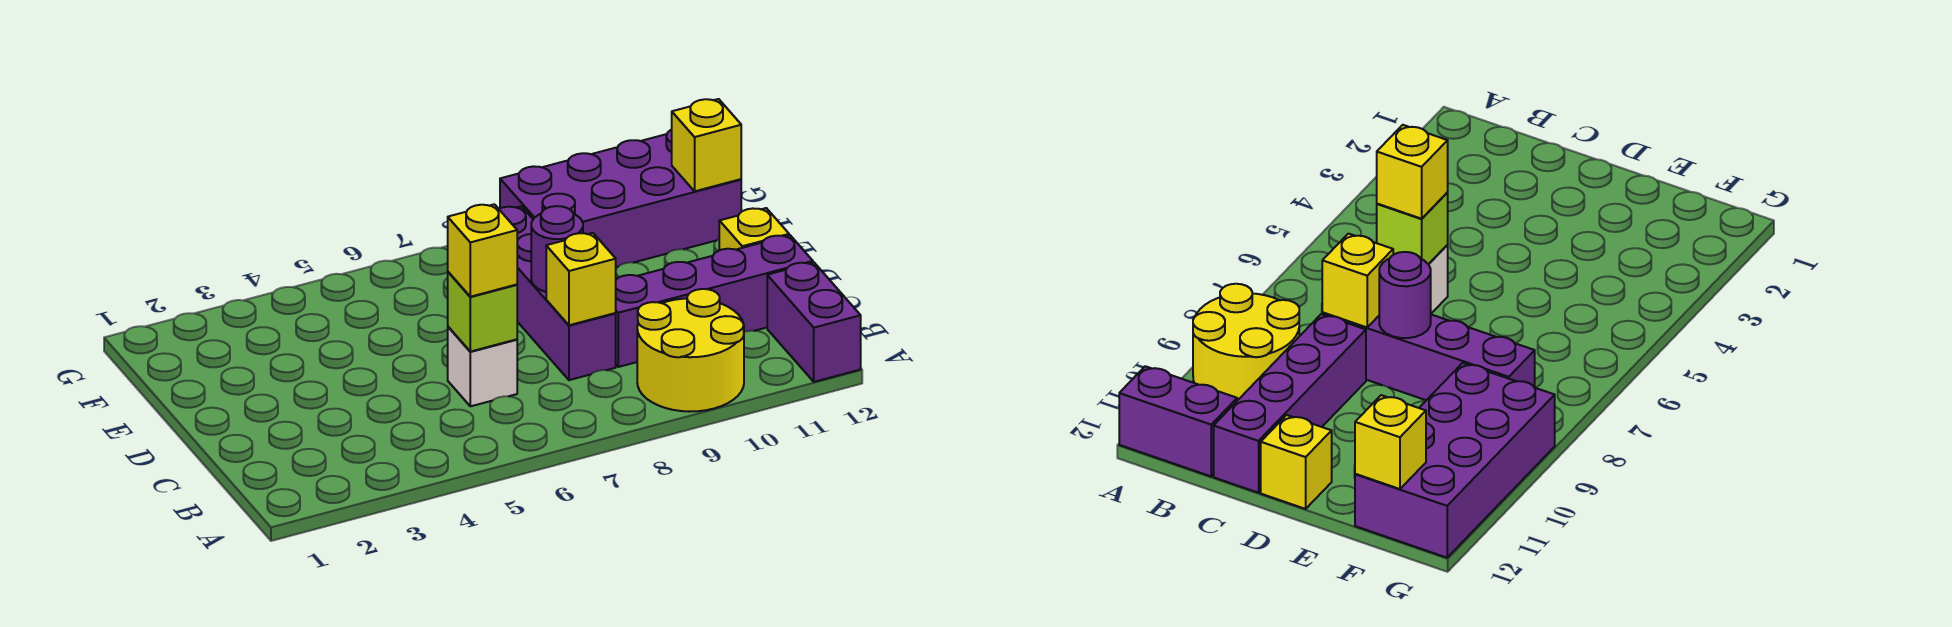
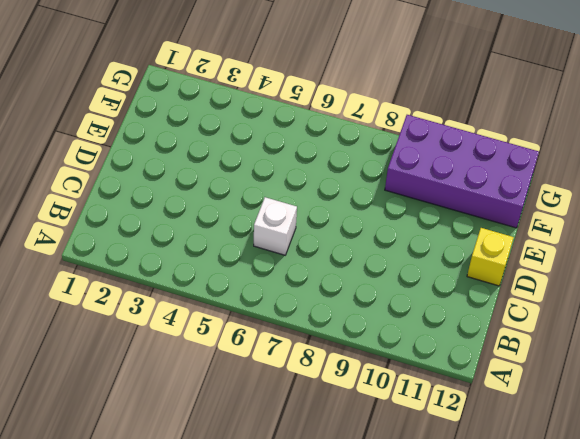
none -> yellow 2x2 round brick [637,289,744,412]
none -> purple 1x2 brick [767,262,861,382]
none -> purple 1x4 brick [499,206,616,380]

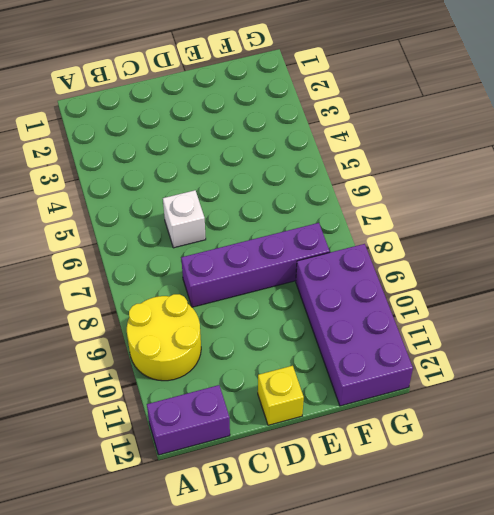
none -> purple 1x4 brick [616,235,813,367]
none -> lime 1x1 brick [448,272,517,352]
none -> yellow 1x1 brick [546,233,616,325]

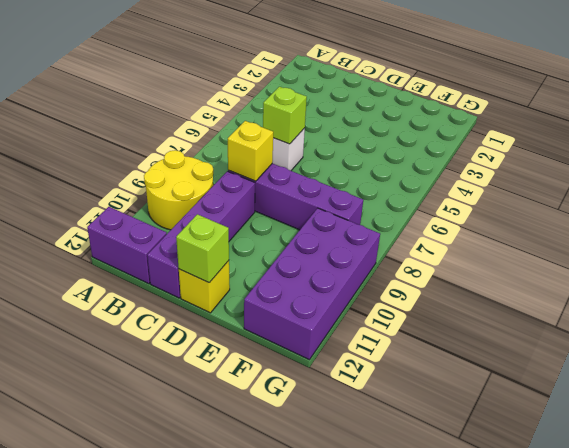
lime 1x1 brick [176,214,229,283] -> none
none -> purple 1x1 round brick [531,206,583,292]
none -> yellow 1x1 brick [672,99,741,191]
none -> yellow 1x1 brick [448,204,517,297]

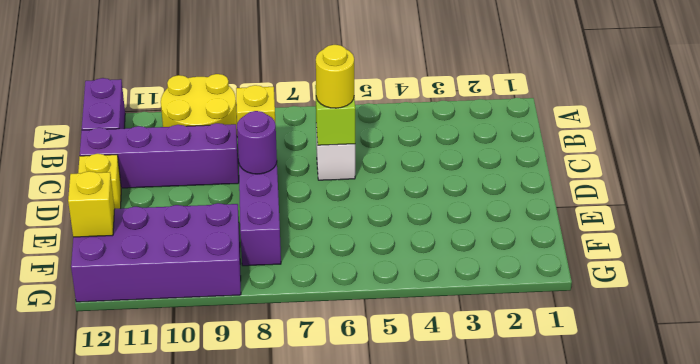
yellow 1x1 round brick [316,45,354,108] -> yellow 1x1 brick [448,204,517,297]

